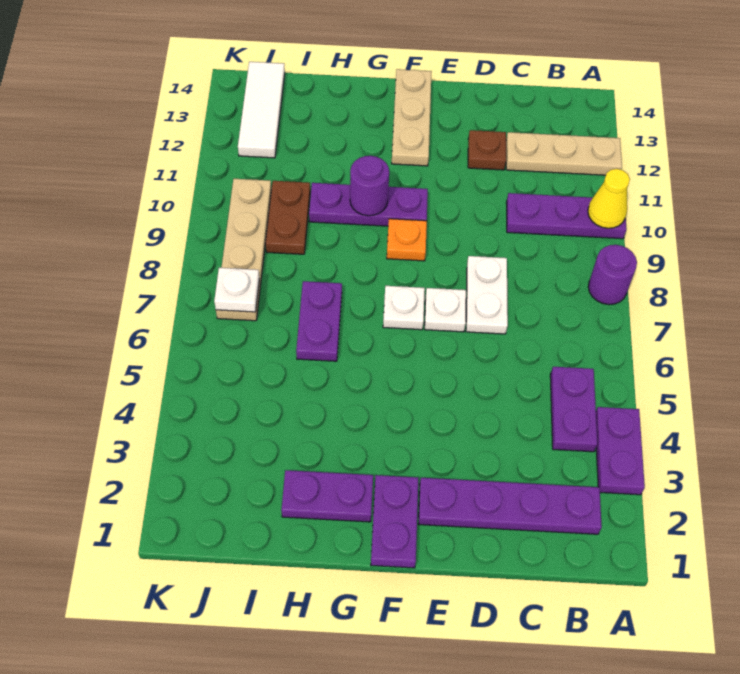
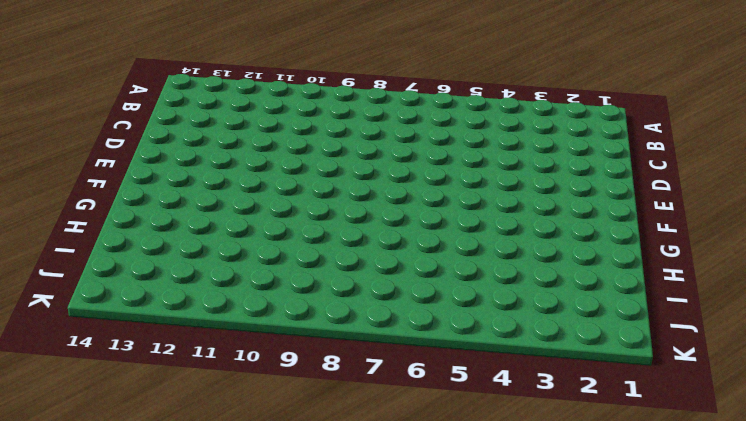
none -> purple 1x2 plate [596,407,645,495]
none -> purple 1x1 round brick [588,245,637,305]
none -> purple 1x3 plate [506,193,627,239]

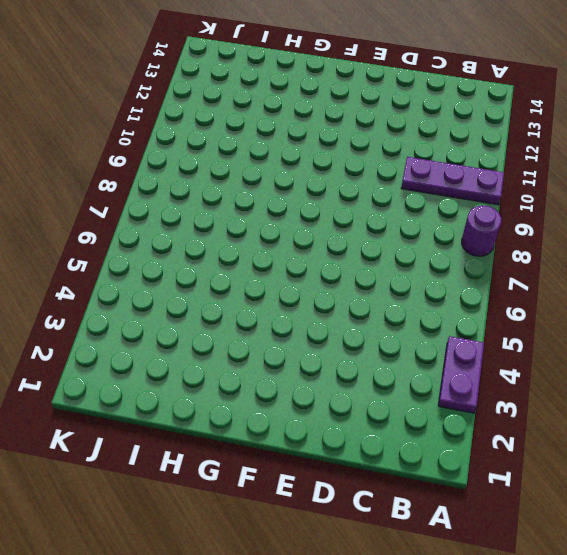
none -> tan 1x3 plate [506,132,622,175]
none -> purple 1x4 plate [419,478,602,534]
none -> purple 1x2 plate [550,367,597,452]

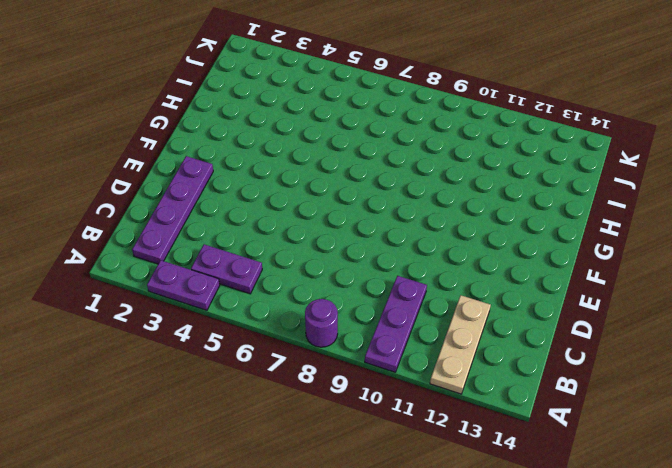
none -> white 1x2 plate [466,256,508,334]
none -> brown 1x1 plate [468,130,506,170]
none -> white 1x1 plate [425,288,466,332]

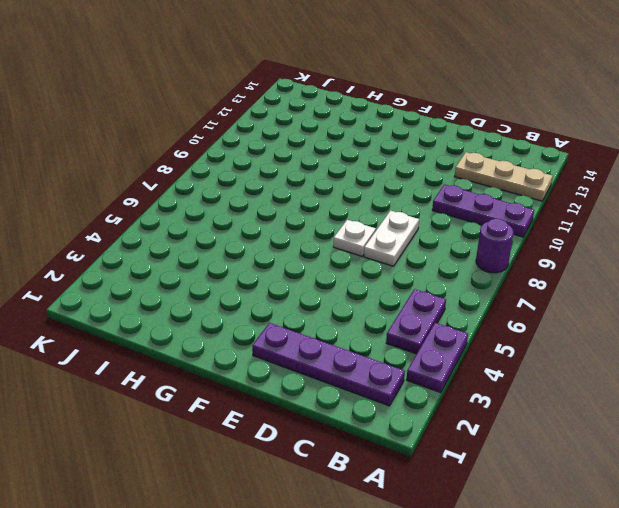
none -> brown 1x1 plate [468,130,506,170]
none -> purple 1x2 plate [371,475,418,568]
none -> white 1x1 plate [383,286,425,330]

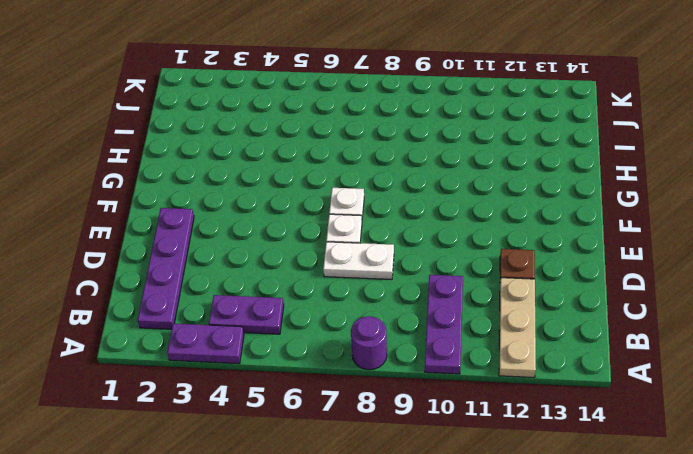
none -> purple 1x2 plate [371,475,418,568]
none -> orange 1x1 plate [387,219,427,261]
none -> purple 1x3 plate [309,183,428,226]

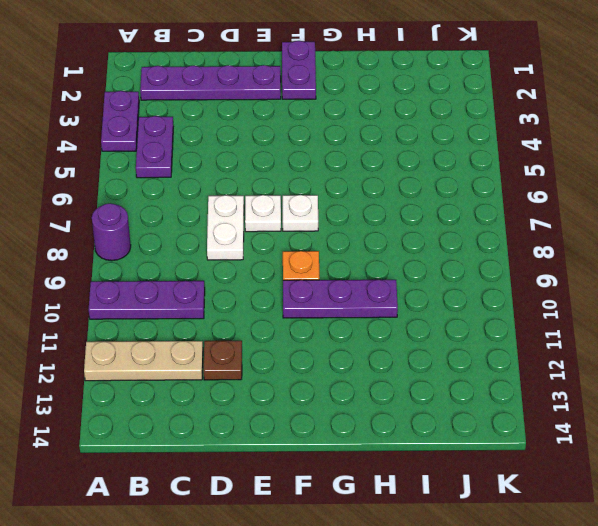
none -> tan 1x3 plate [392,69,432,166]
none -> purple 1x2 plate [281,470,373,522]
none -> purple 1x2 plate [296,281,342,361]

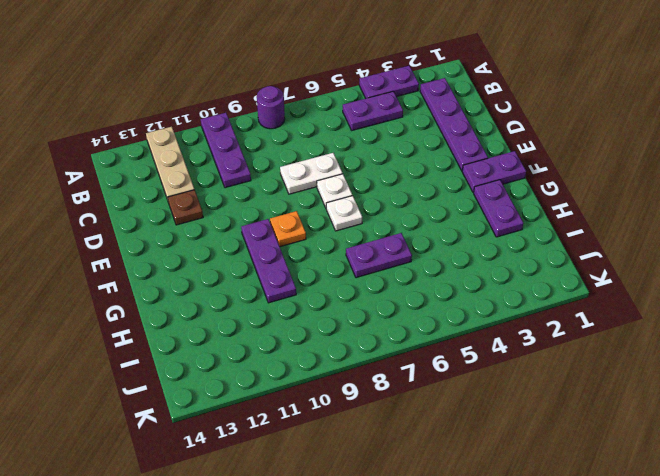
none -> tan 1x3 plate [392,69,432,166]
none -> brown 1x2 plate [266,181,310,254]
none -> tan 1x4 plate [216,179,271,321]

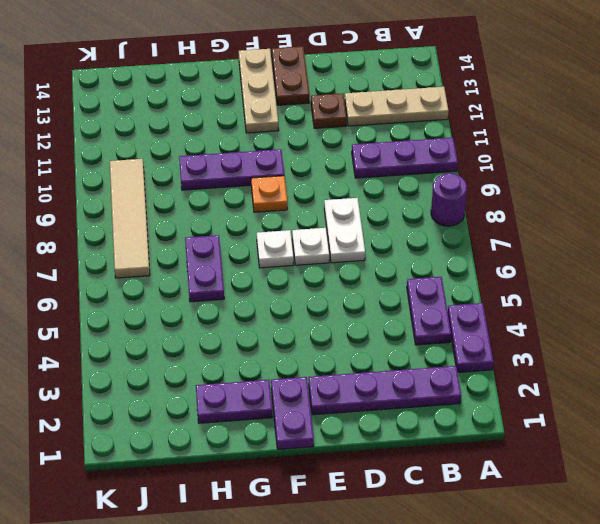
brown 1x2 plate [272,46,309,105] -> brown 1x2 plate moved to [266,181,310,254]
tan 1x4 tile [110,159,150,278] -> tan 1x4 plate [216,179,271,321]
none -> white 1x3 tile [238,62,285,158]
none -> yellow 1x1 cone [588,169,630,228]
none -> purple 1x1 round brick [350,156,389,216]

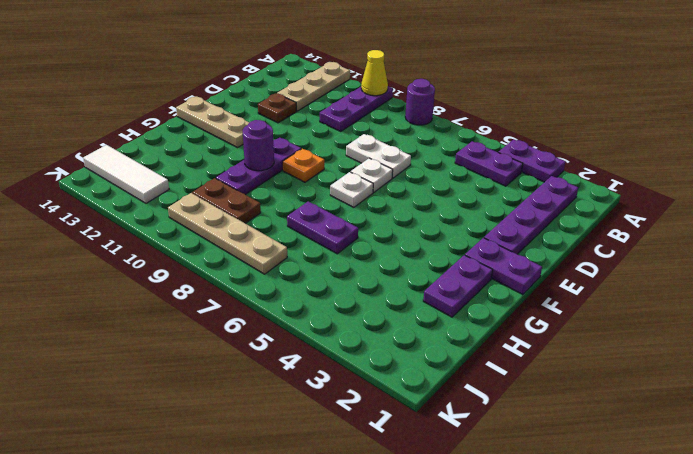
none -> white 1x1 plate [214,268,259,312]

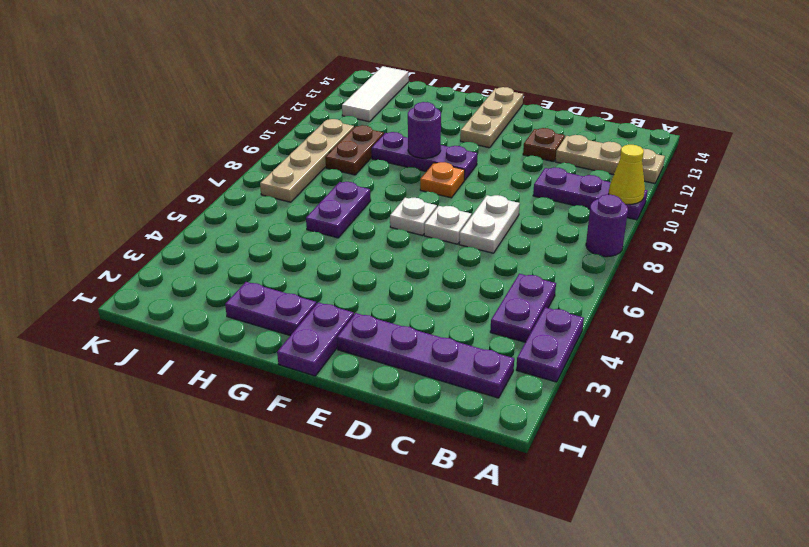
none -> white 1x1 plate [214,268,259,312]

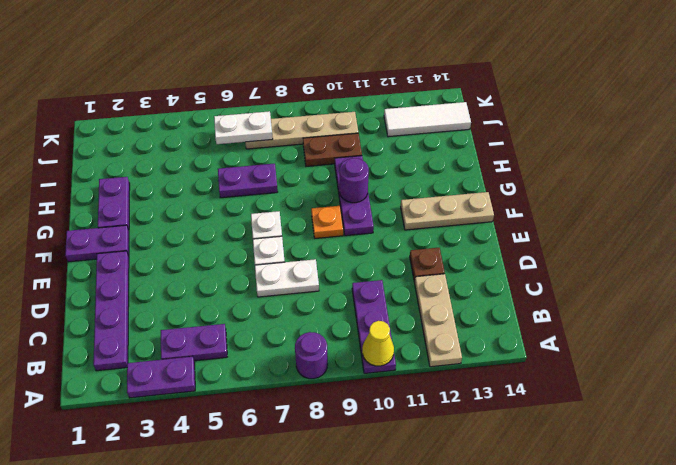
white 1x2 plate [214,111,273,144] -> white 1x1 plate [214,268,259,312]

